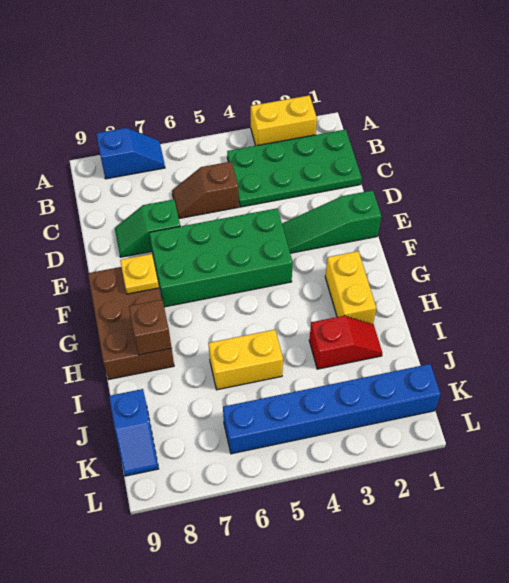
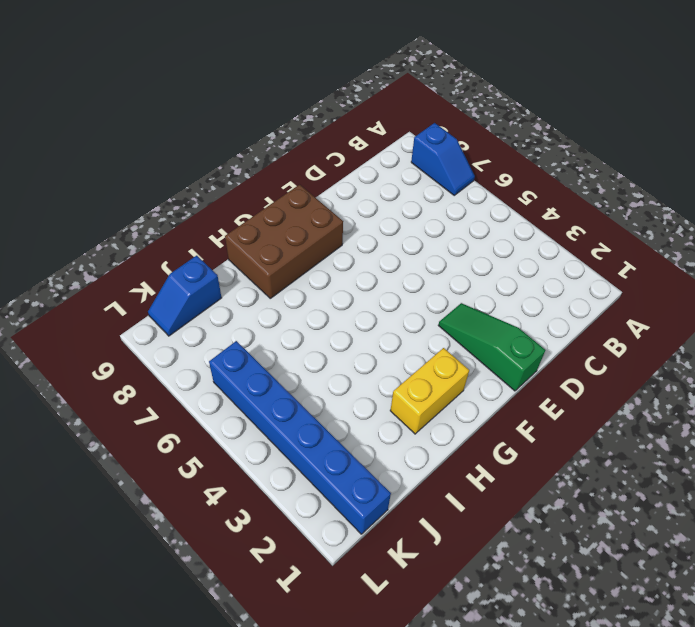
none -> yellow 1x2 brick [251,95,317,146]
none -> green 2x4 plate [227,129,362,207]
none -> brown 1x2 slope [172,162,239,219]

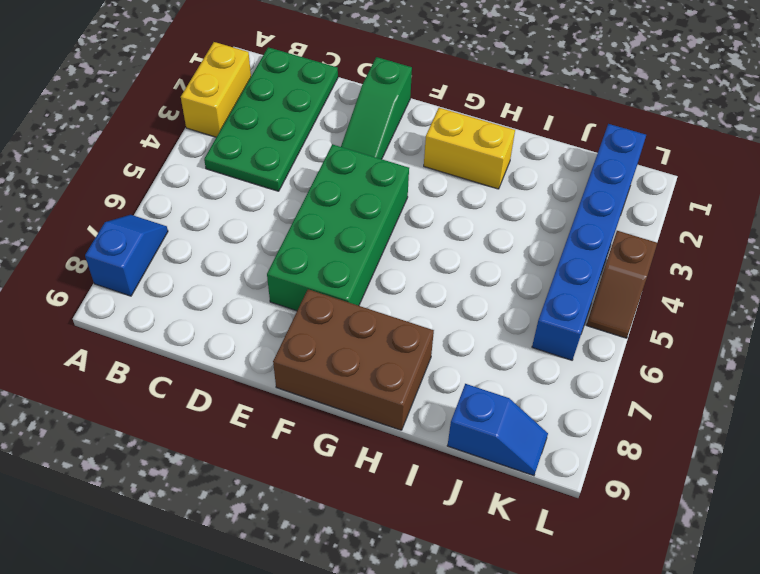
brown 1x2 slope [587,231,657,338] -> brown 1x2 slope moved to [172,162,239,219]
none -> green 1x2 slope [115,199,180,257]
none -> red 1x2 slope [309,316,382,369]
none -> yellow 1x2 brick [208,330,283,390]

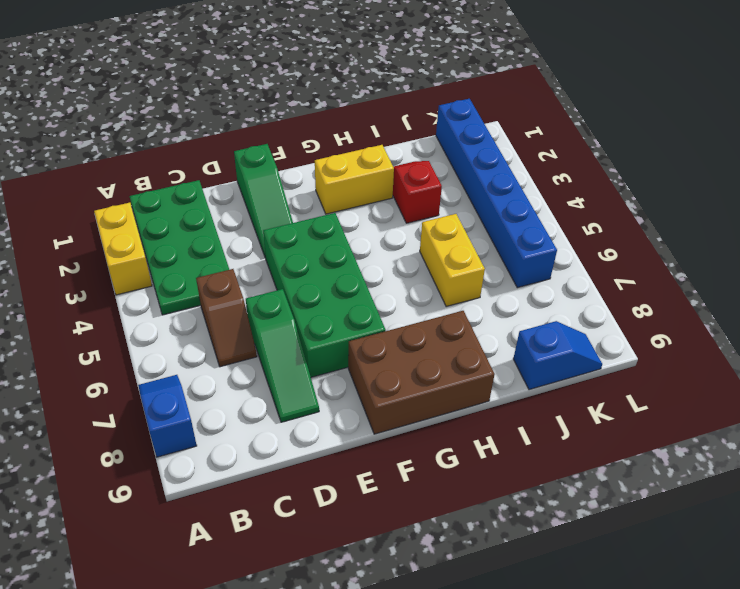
green 1x3 slope [246,289,319,422] -> green 1x2 slope [115,199,180,257]
none -> yellow 1x1 plate [120,254,159,294]
none -> brown 1x1 brick [129,299,172,355]

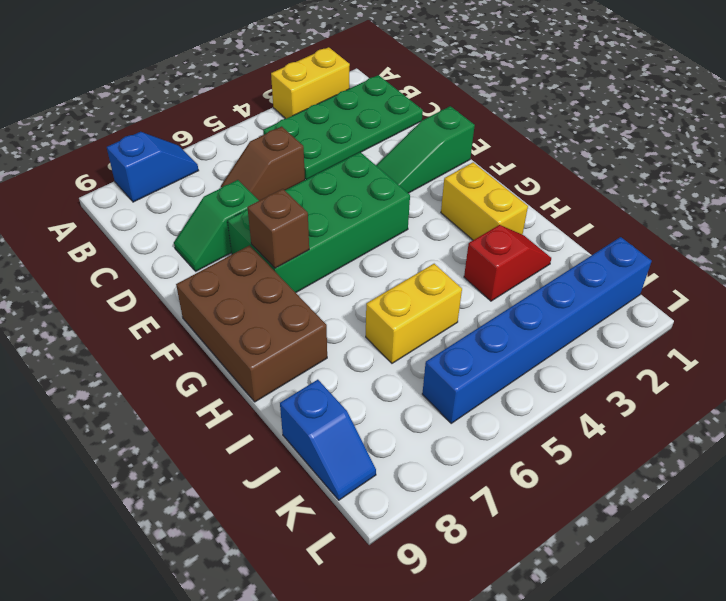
brown 1x1 brick [247,189,309,268] -> brown 1x1 brick moved to [129,299,172,355]
none -> yellow 1x1 plate [120,254,159,294]

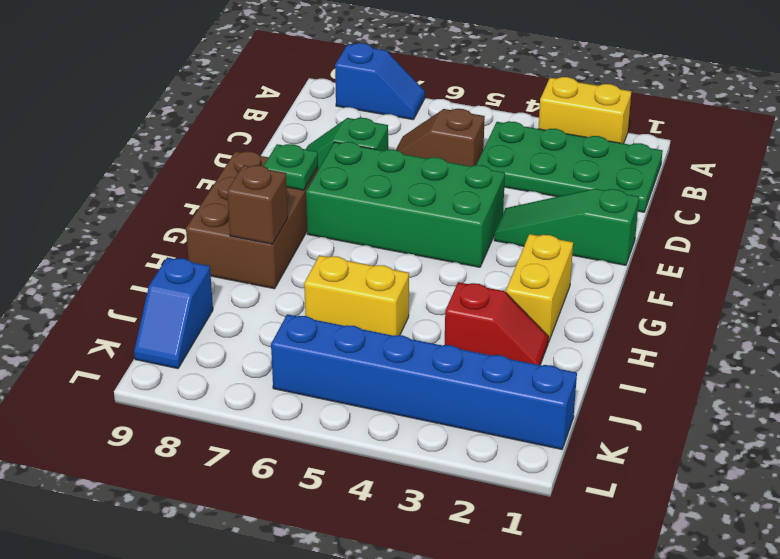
green 1x1 plate [264,144,318,190] -> yellow 1x1 plate [120,254,159,294]

